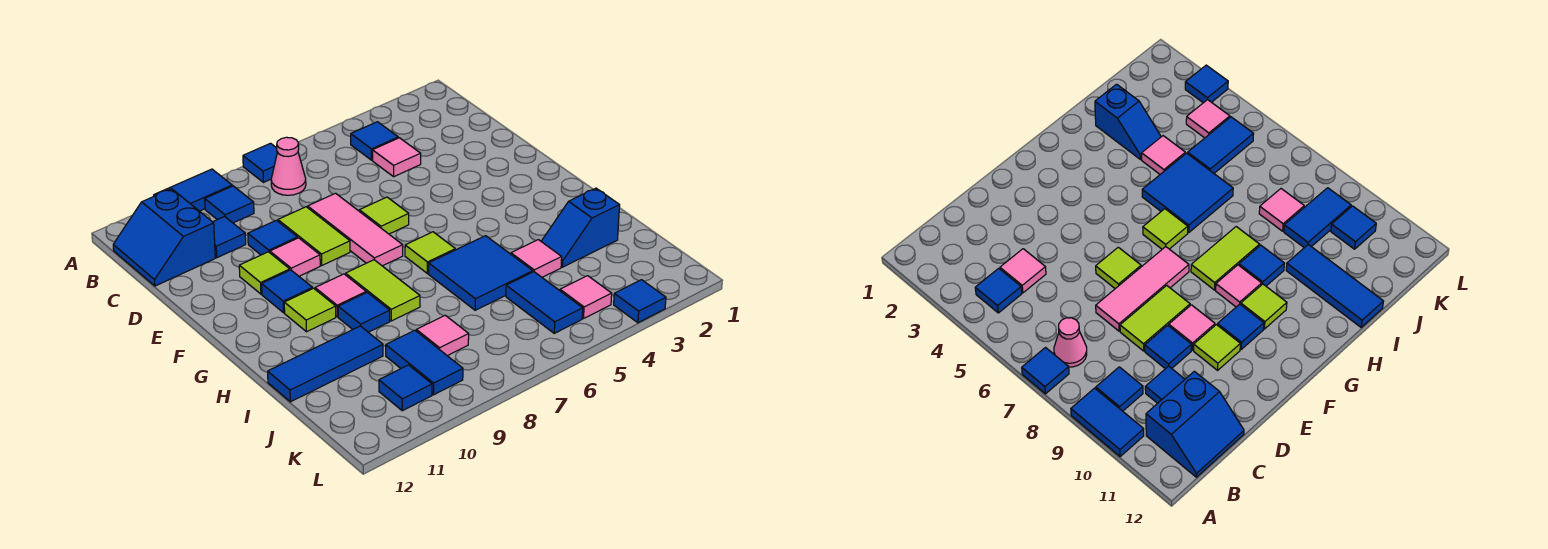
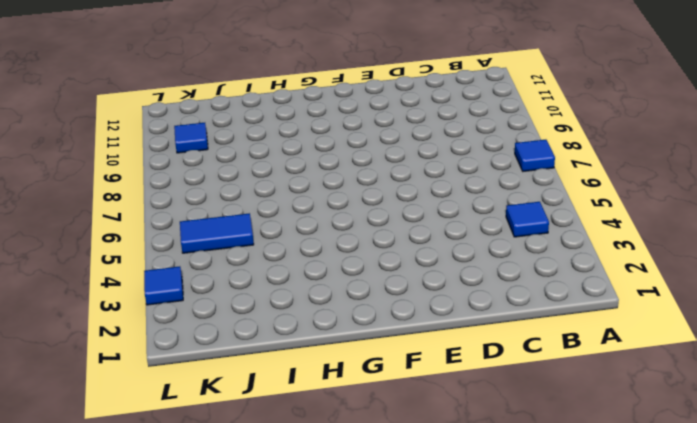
none -> blue 1x2 tile [154,169,232,211]
none -> pink 1x1 cone [271,137,306,195]
none -> blue 1x1 tile [205,186,254,223]
none -> blue 2x2 slope [113,189,215,286]

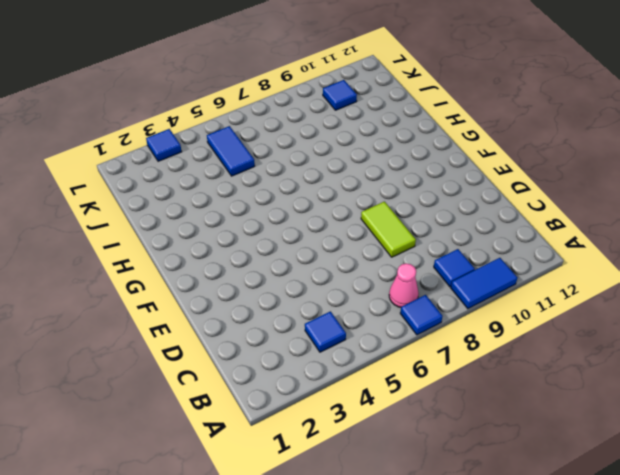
none -> blue 2x2 slope [113,189,215,286]
none -> pink 1x1 tile [373,138,421,177]
none -> blue 1x1 tile [213,217,246,258]
none -> pink 1x3 tile [308,193,403,266]

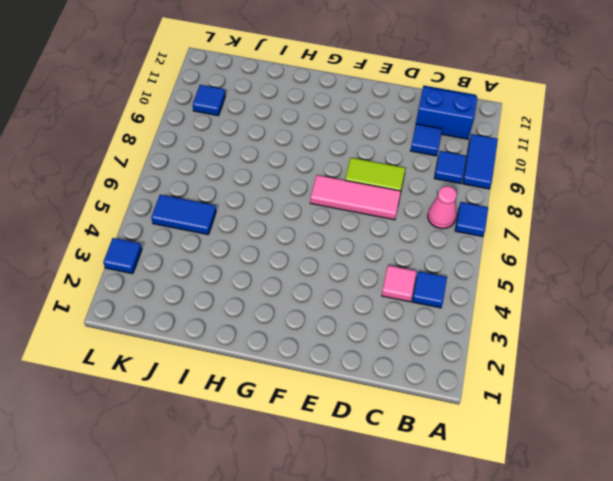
none -> blue 1x1 tile [248,220,298,255]
none -> lime 1x1 tile [359,197,409,234]
none -> pink 1x1 tile [270,238,320,276]
none -> lime 1x1 tile [239,252,290,294]

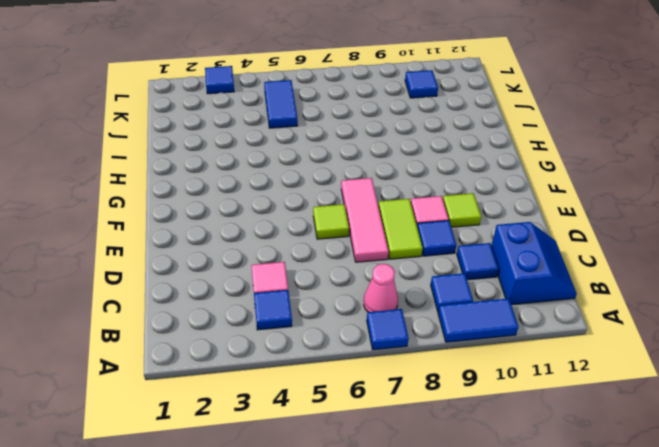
none -> blue 1x1 tile [262,270,313,313]
none -> lime 1x1 tile [405,232,455,273]
none -> lime 1x2 tile [346,260,420,321]
none -> pink 1x1 tile [315,274,366,317]

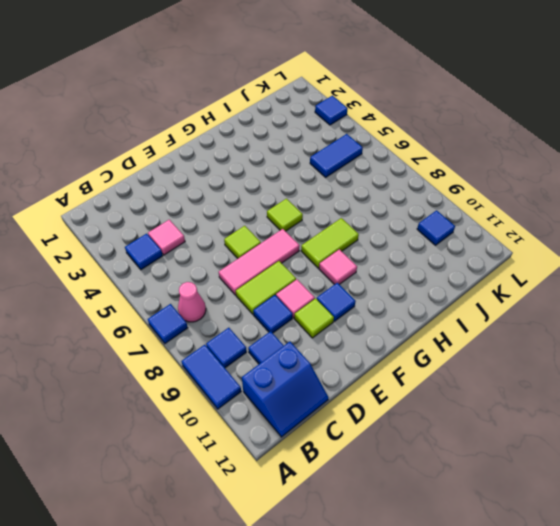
none -> lime 1x1 tile [284,288,336,332]
none -> blue 2x2 tile [429,236,533,310]
none -> blue 1x1 tile [338,292,390,332]
none -> blue 1x2 slope [541,188,620,267]

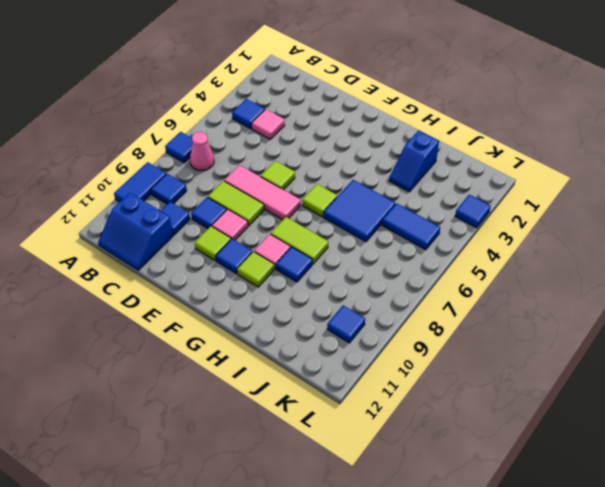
none -> pink 1x1 tile [511,240,562,277]
none -> blue 1x3 tile [268,326,383,402]
none -> pink 1x1 tile [416,315,469,356]
none -> blue 1x2 tile [386,330,463,395]

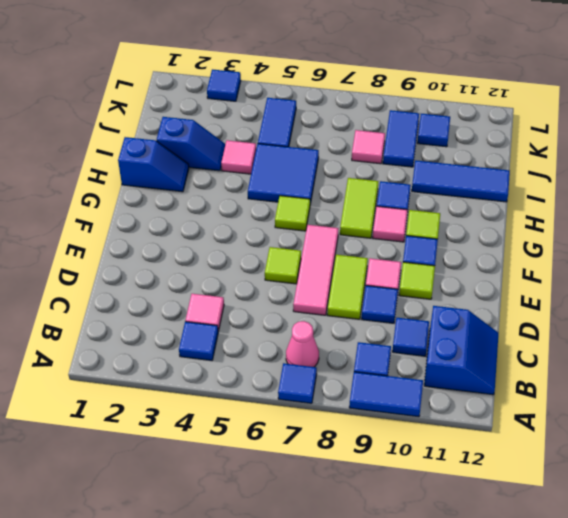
blue 1x2 slope [118,137,189,192] -> none
none -> pink 1x1 tile [560,276,612,319]

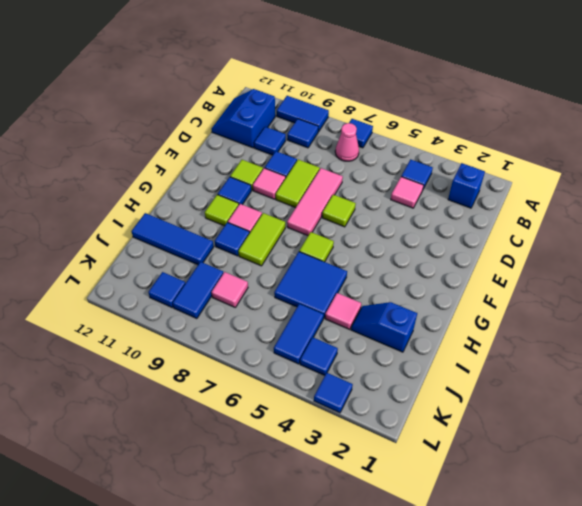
blue 1x1 brick [448,163,485,208] -> none
blue 1x1 tile [300,337,338,376] -> pink 1x1 tile [560,276,612,319]

